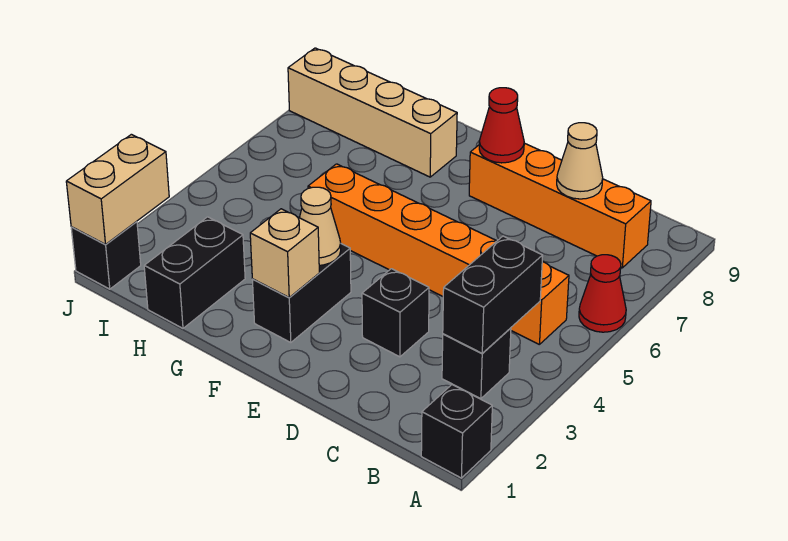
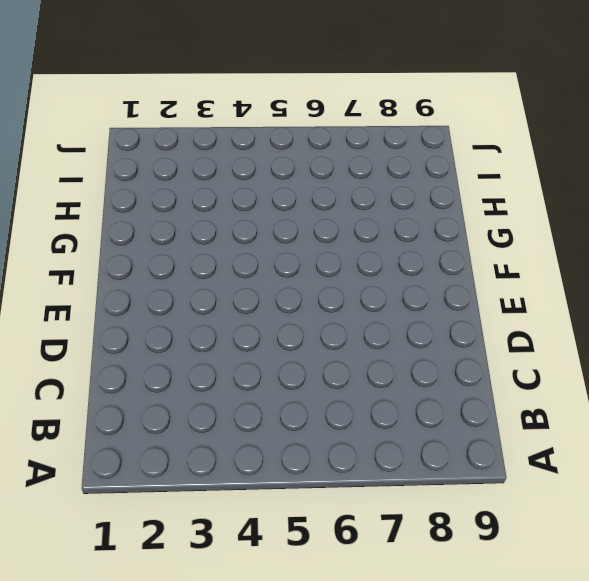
none -> black 1x1 brick [421,385,492,478]
none -> red 1x1 cone [579,255,626,332]
none -> black 1x1 brick [442,328,511,399]

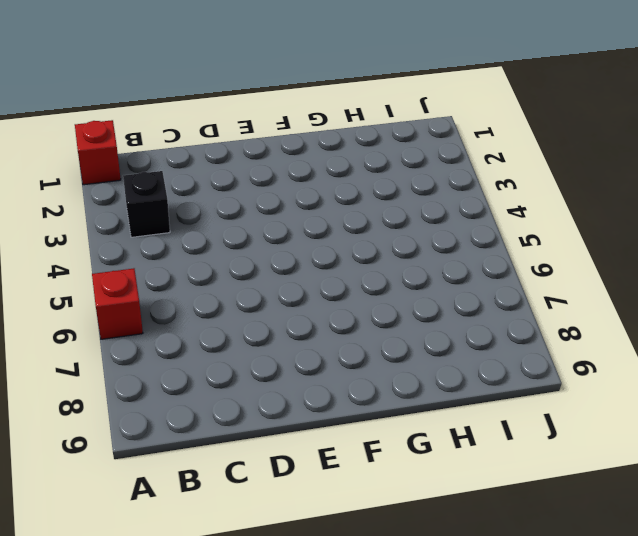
red 1x1 brick [75,120,121,185] -> black 1x1 brick [421,385,492,478]
red 1x1 brick [92,268,143,339] -> red 1x1 cone [579,255,626,332]
none -> orange 1x6 brick [308,164,569,345]
none -> orange 1x4 brick [469,143,651,268]
none -> black 1x1 brick [362,269,429,357]

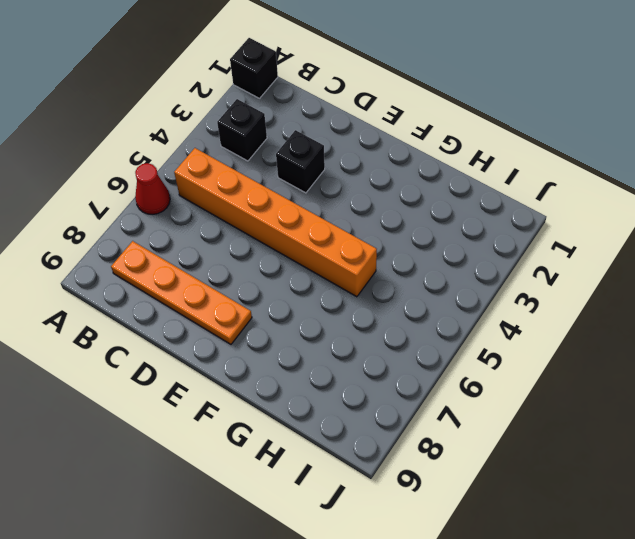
orange 1x4 plate [111,241,252,344] -> orange 1x4 brick [469,143,651,268]
none -> black 1x2 brick [252,244,351,343]
none -> tan 1x4 brick [288,48,457,177]
none -> black 1x2 brick [144,217,245,328]

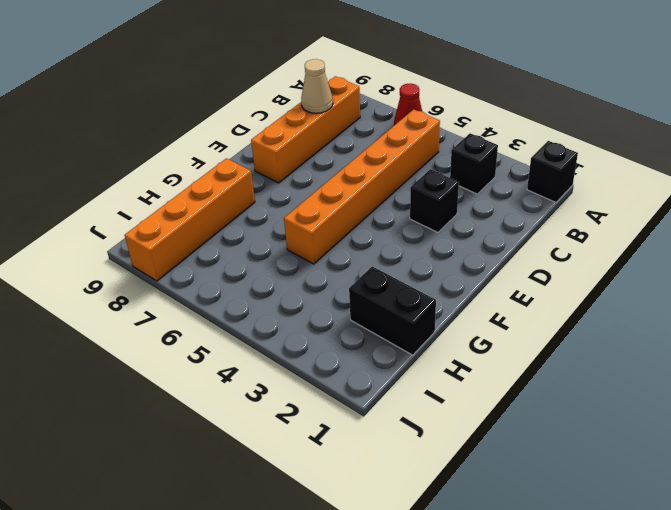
orange 1x4 brick [125,158,255,281] -> tan 1x4 brick [288,48,457,177]
none -> black 1x2 brick [252,244,351,343]
none -> black 1x1 brick [71,221,141,289]
none -> black 1x2 brick [443,236,543,353]

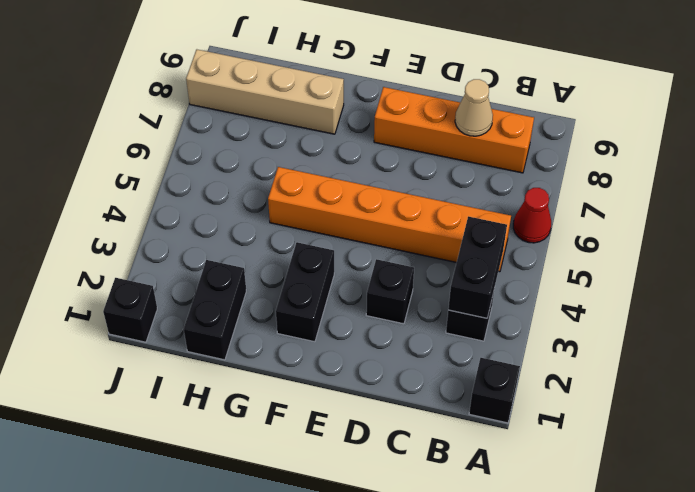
none -> red 1x1 cone [479,88,524,163]
none -> tan 1x1 brick [250,209,319,298]
none -> tan 1x1 cone [300,187,341,265]

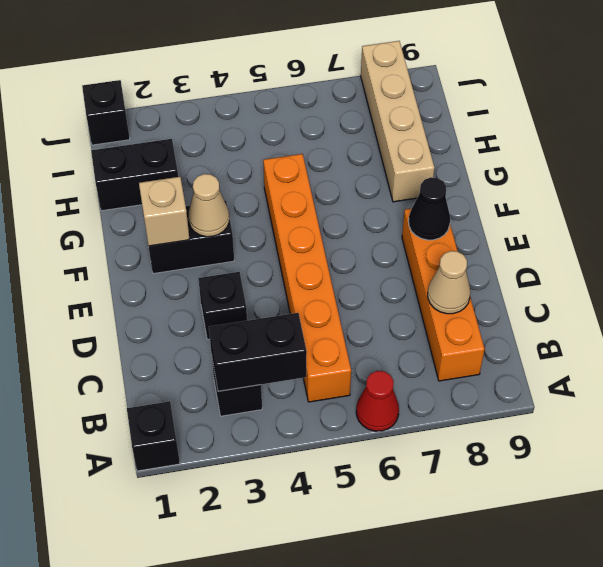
black 1x1 cone [409,177,450,240] -> red 1x1 cone [479,88,524,163]
none -> tan 1x2 brick [66,134,169,244]

